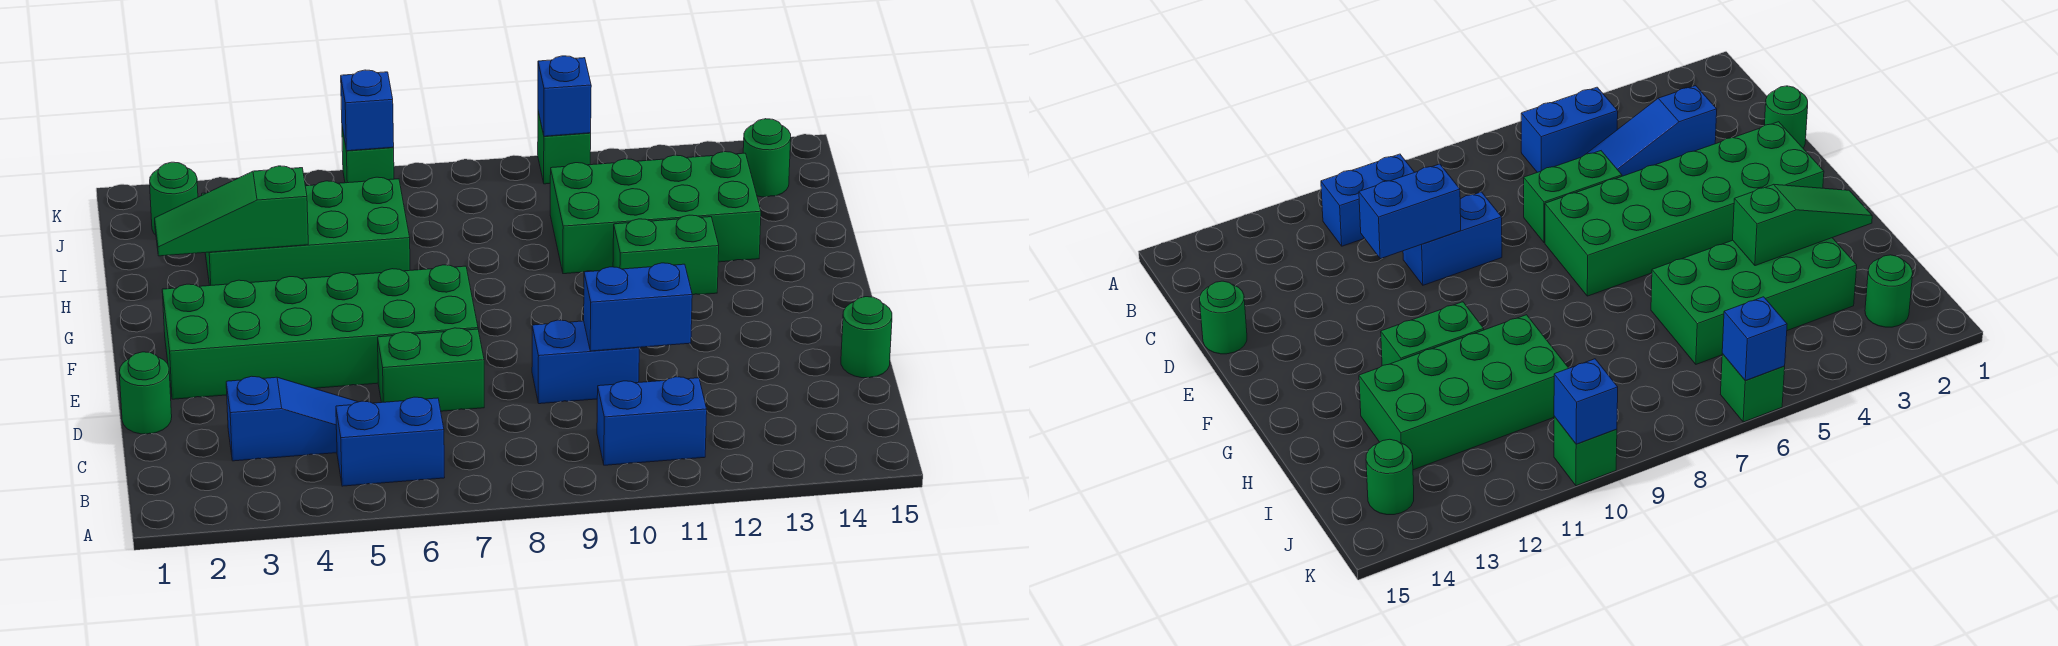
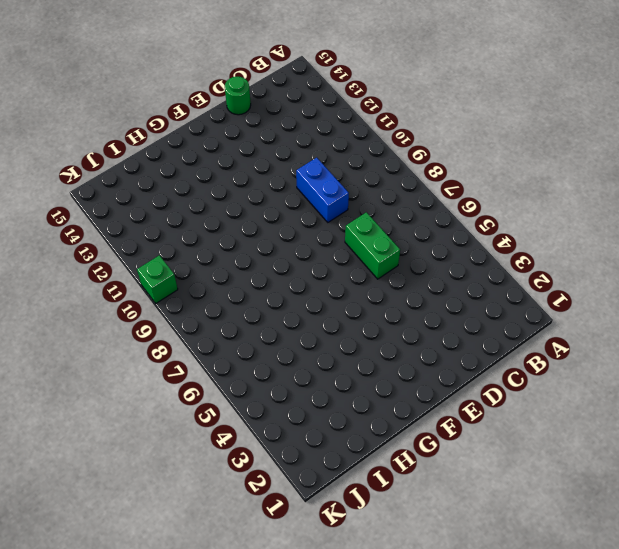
none -> blue 1x2 brick [336,397,445,486]
none -> blue 1x2 brick [597,377,707,465]
none -> blue 1x3 slope [226,376,357,461]

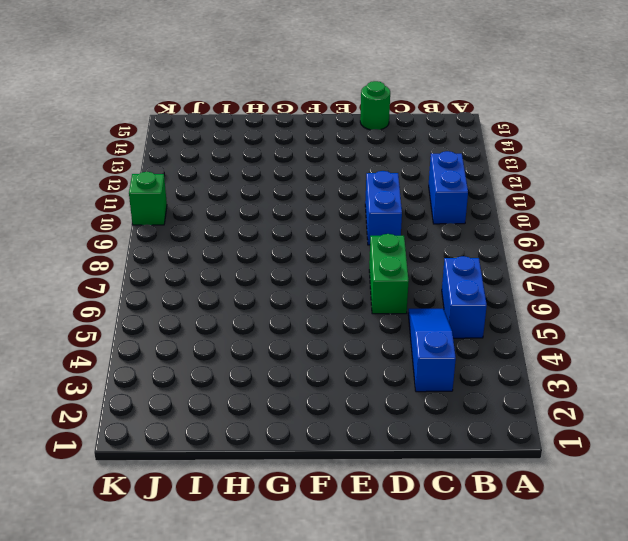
none -> green 1x1 round brick [119,352,172,434]
none -> green 2x6 brick [162,265,478,399]
none -> green 1x2 brick [613,215,719,295]

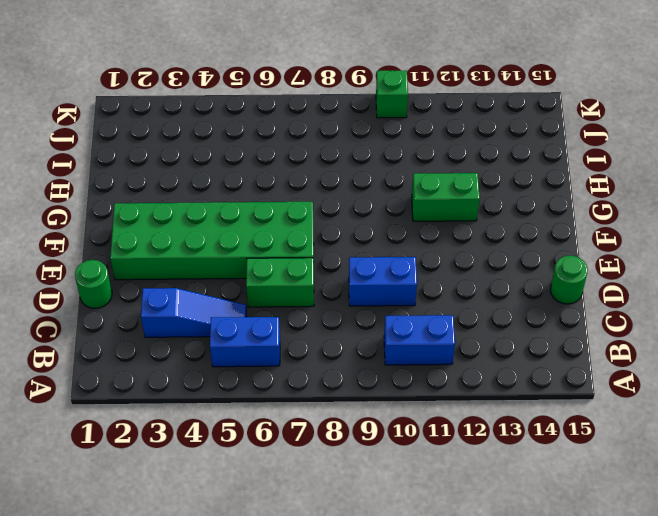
none -> green 2x4 brick [202,177,410,286]
none -> green 2x4 brick [550,152,761,274]
none -> green 1x1 round brick [150,162,198,235]

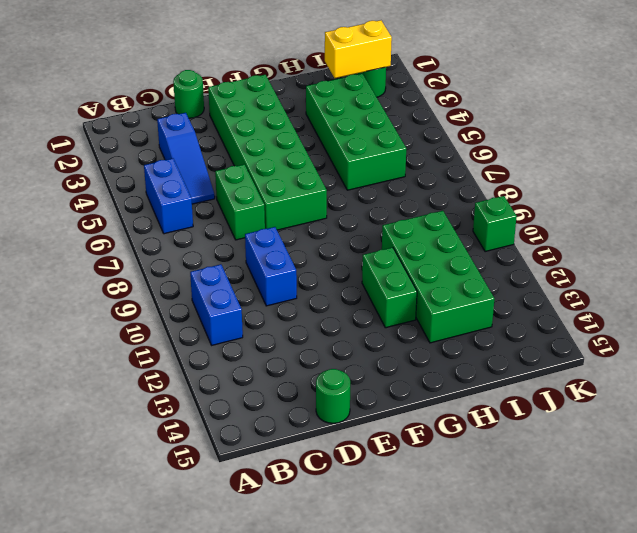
yellow 1x2 brick [325,20,392,78] -> none
none -> green 1x1 round brick [743,119,791,197]
none -> green 1x1 brick [342,127,394,183]
none -> blue 1x2 brick [584,263,692,351]

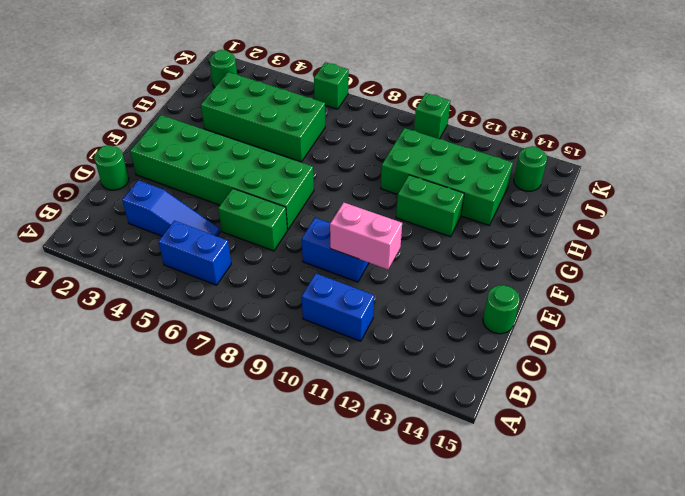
pink 1x2 brick [330,202,402,269] -> blue 1x2 brick [584,263,692,351]
none -> green 1x3 slope [155,166,308,256]
none -> blue 1x1 brick [341,70,394,151]
none -> blue 1x1 brick [538,56,591,136]

